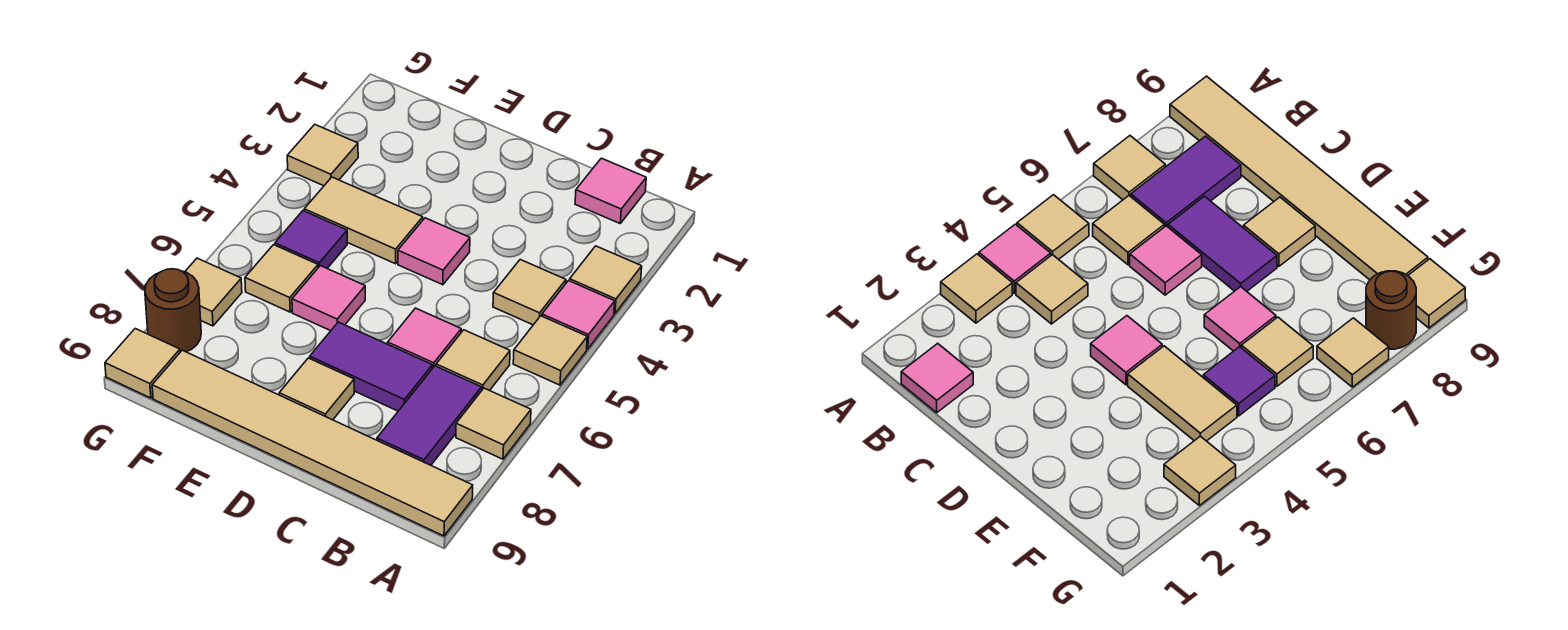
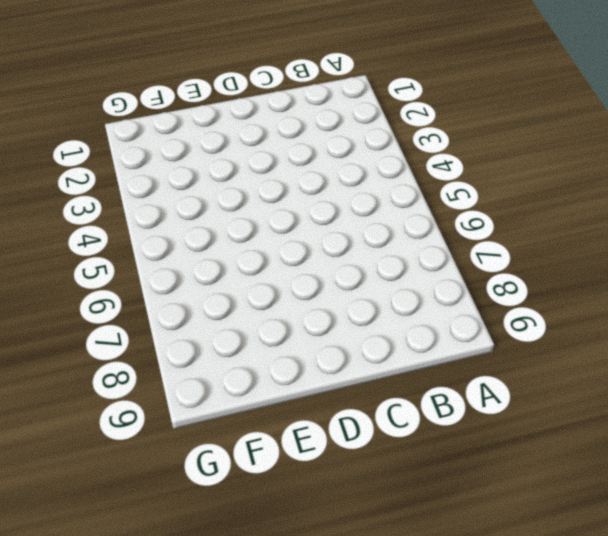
none -> tan 1x1 tile [570,246,642,313]
none -> pink 1x1 tile [542,281,615,349]
none -> tan 1x1 tile [513,316,587,385]

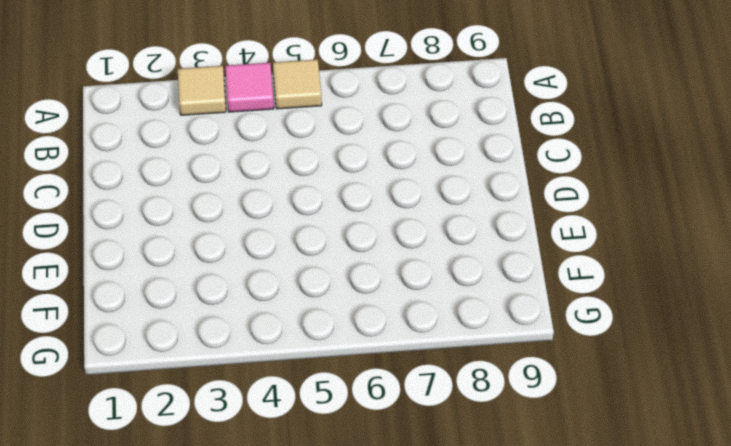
none -> tan 1x1 tile [456,388,531,459]
none -> tan 1x6 tile [152,350,473,536]
none -> pink 1x1 tile [575,158,646,223]

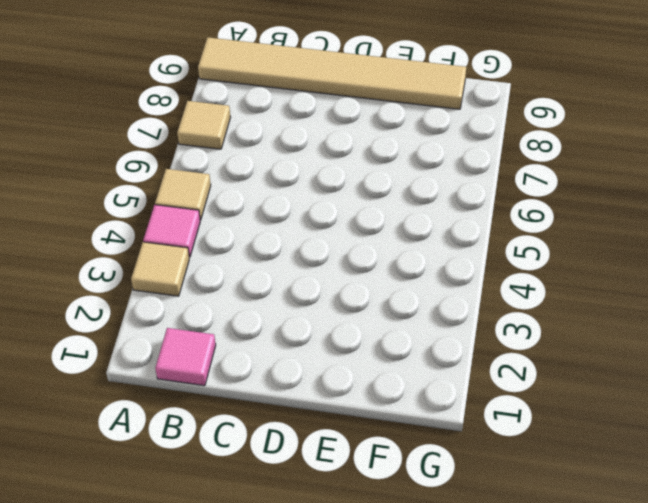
none -> tan 1x1 tile [493,260,566,325]
none -> tan 1x1 tile [436,330,510,391]
none -> purple 1x2 tile [377,366,481,465]

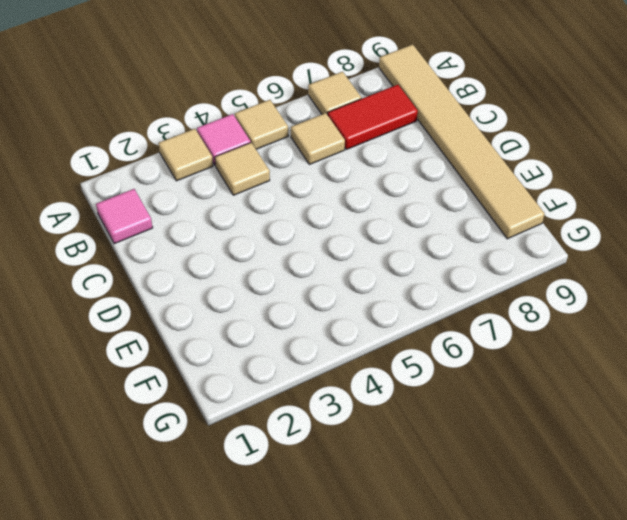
red 1x2 tile [328,85,418,149] -> purple 1x2 tile [377,366,481,465]
none -> pink 1x1 tile [388,308,461,369]
none -> purple 1x2 tile [310,322,432,411]
none -> pink 1x1 tile [398,218,470,285]

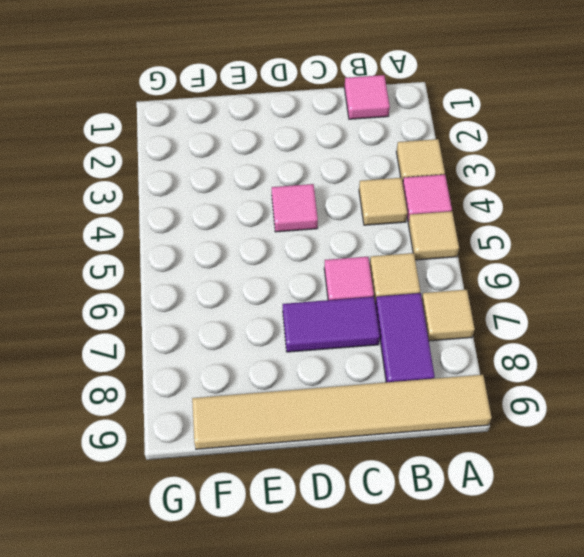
none -> tan 1x1 tile [279,358,354,420]
none -> tan 1x2 tile [304,177,423,264]
none -> pink 1x1 tile [292,266,365,331]

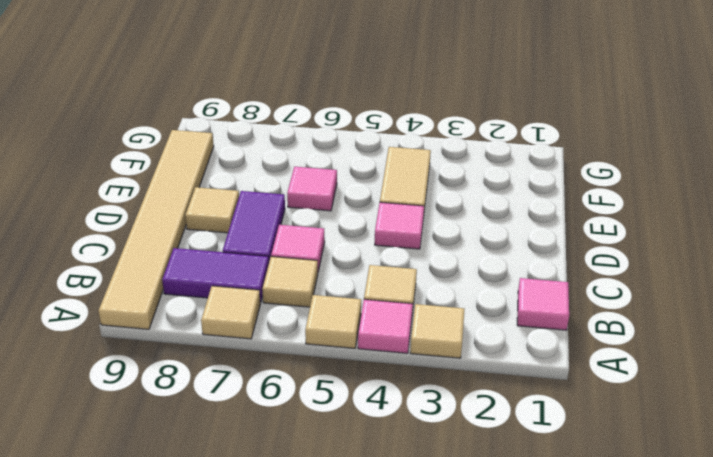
none -> purple 1x1 tile [275,211,347,268]
none -> tan 1x1 tile [245,245,318,312]
none -> tan 1x1 tile [287,124,358,186]

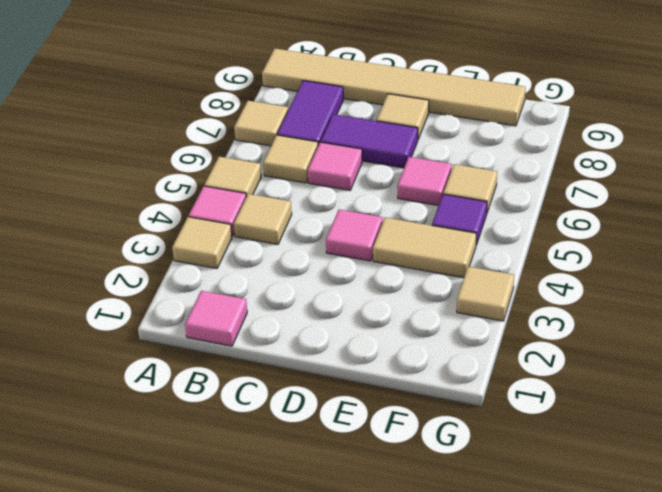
none -> tan 1x1 tile [185,258,242,326]
none -> brown 1x1 round brick [145,269,201,352]
none -> tan 1x1 tile [105,329,180,398]

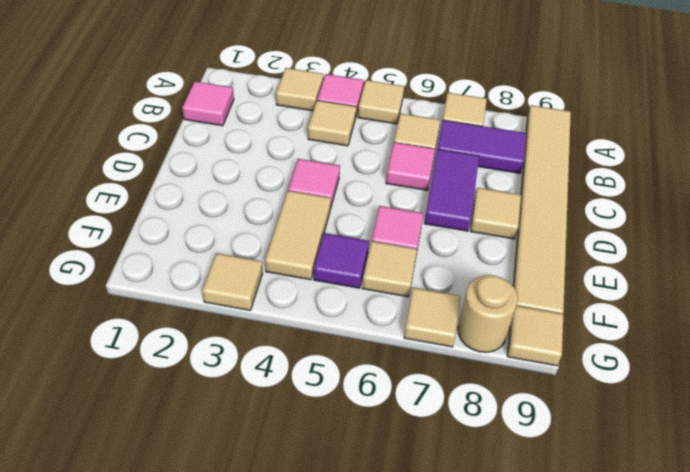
tan 1x1 round brick [458,275,518,352] -> brown 1x1 round brick [145,269,201,352]

